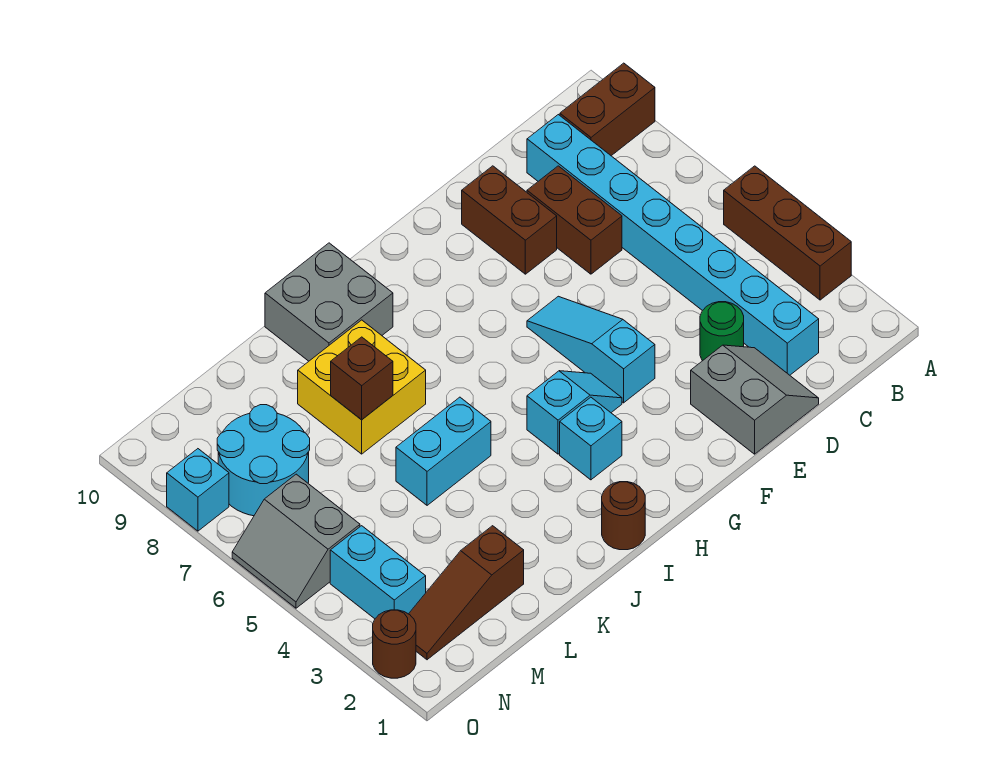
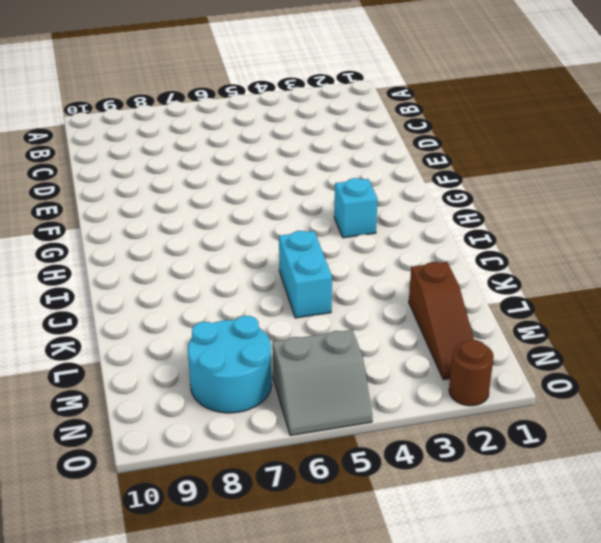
none -> brown 1x3 brick [724,166,851,300]
none -> brown 1x2 brick [560,63,655,156]
none -> cyan 1x8 brick [527,115,819,375]

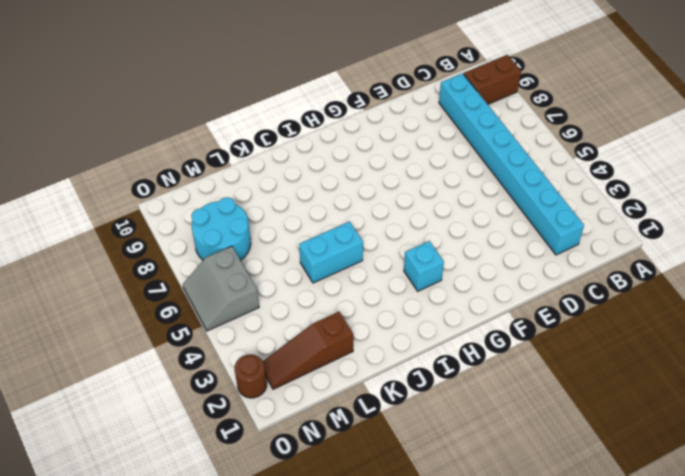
none -> brown 1x3 brick [724,166,851,300]
none -> grey 2x2 slope [691,345,819,454]
none -> green 1x1 round brick [700,302,744,361]

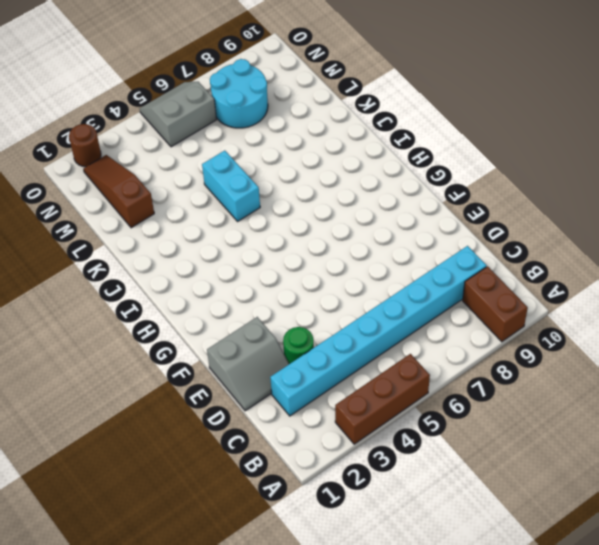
none -> brown 1x2 brick [527,166,622,274]
none -> brown 1x2 brick [462,166,557,274]
none -> cyan 1x3 slope [527,296,655,403]

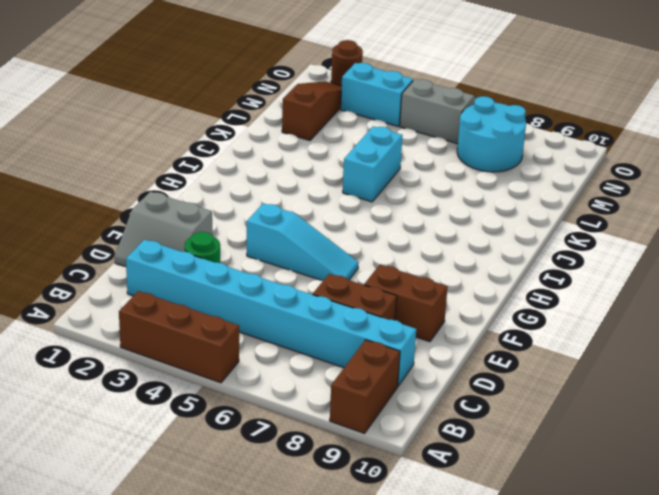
none -> cyan 1x2 slope [527,371,622,454]
none -> cyan 1x1 brick [560,397,622,480]
none -> brown 1x1 round brick [602,482,645,550]

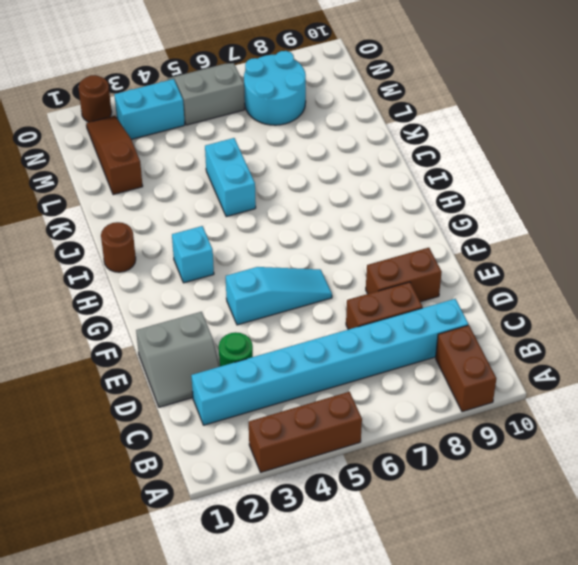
none -> cyan 1x2 slope [527,371,622,454]
none -> grey 2x2 brick [265,243,393,361]
none -> yellow 2x2 brick [298,320,426,454]

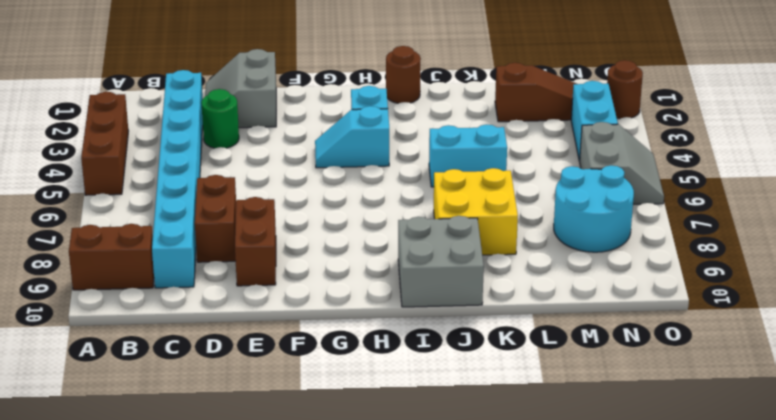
none -> cyan 1x3 slope [527,296,655,403]
none -> cyan 1x1 brick [167,449,229,531]
none -> brown 1x1 brick [331,337,393,420]

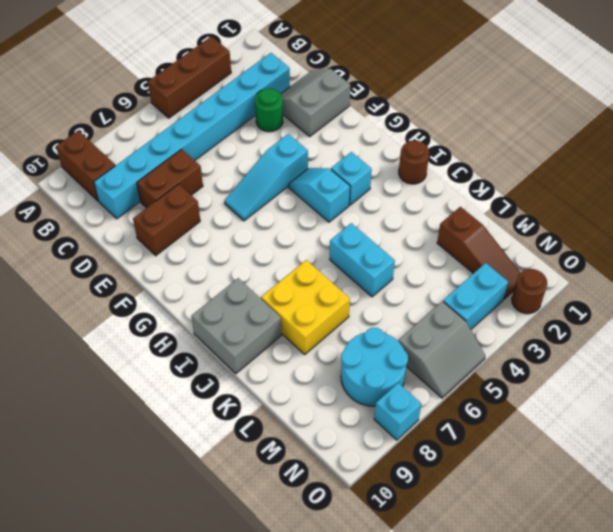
none -> brown 1x1 brick [331,337,393,420]

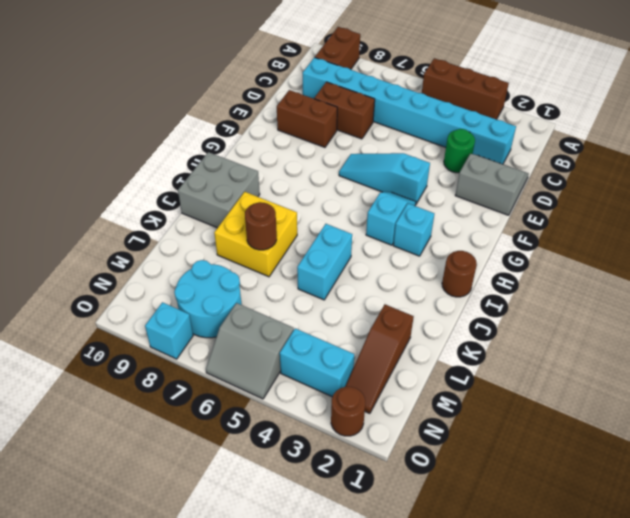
brown 1x1 round brick [245,202,277,250] -> brown 1x1 brick [331,337,393,420]

